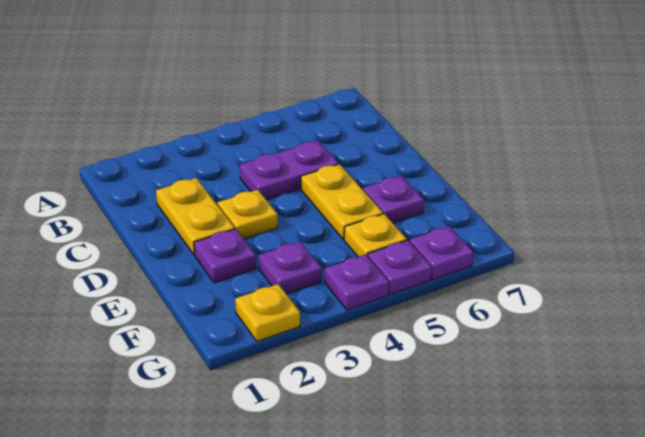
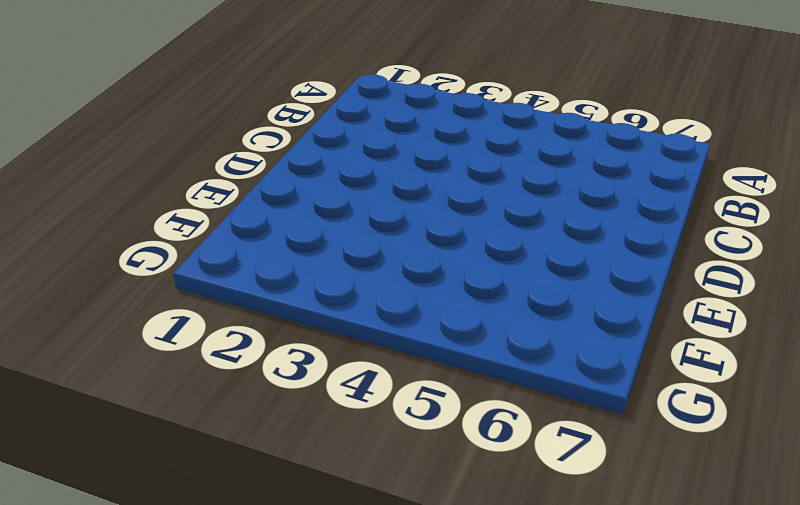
none -> yellow 1x2 plate [156,178,235,255]
none -> purple 1x2 plate [240,141,338,200]
none -> yellow 1x1 plate [218,190,278,239]

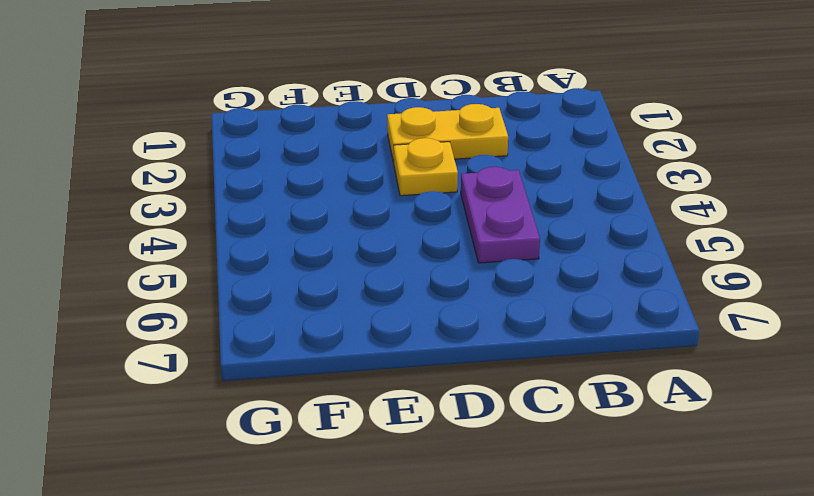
none -> yellow 1x2 plate [301,164,383,240]
none -> purple 1x1 plate [194,229,256,283]
none -> purple 1x1 plate [363,176,424,223]

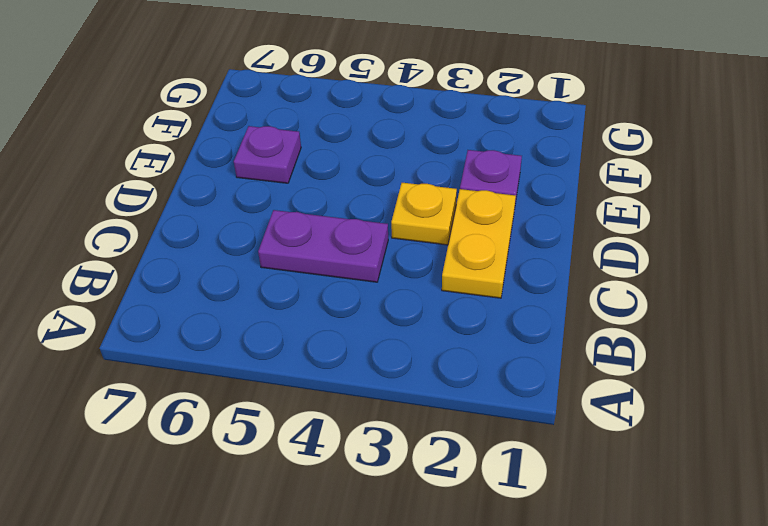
none -> yellow 1x2 plate [301,164,383,240]
none -> purple 1x1 plate [259,242,321,294]
none -> yellow 1x1 plate [344,214,407,257]

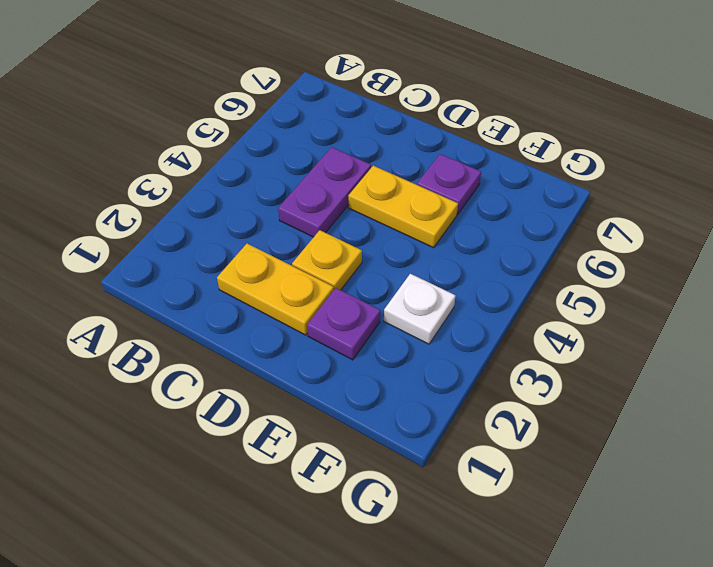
white 1x1 plate [384,274,456,344] -> purple 1x1 plate [259,242,321,294]
none -> yellow 1x1 plate [344,214,407,257]
none -> yellow 1x1 plate [235,284,300,342]
none -> purple 1x1 plate [325,254,389,310]

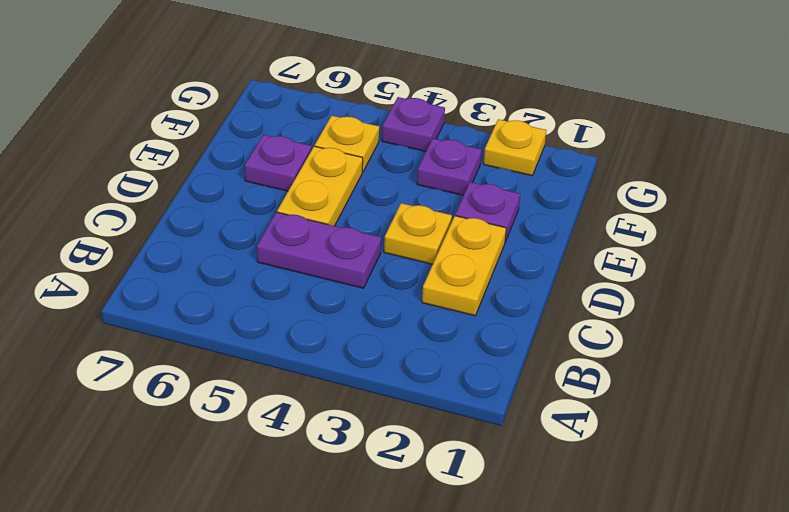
none -> purple 1x1 plate [368,240,431,295]
none -> purple 1x1 plate [410,226,473,280]

